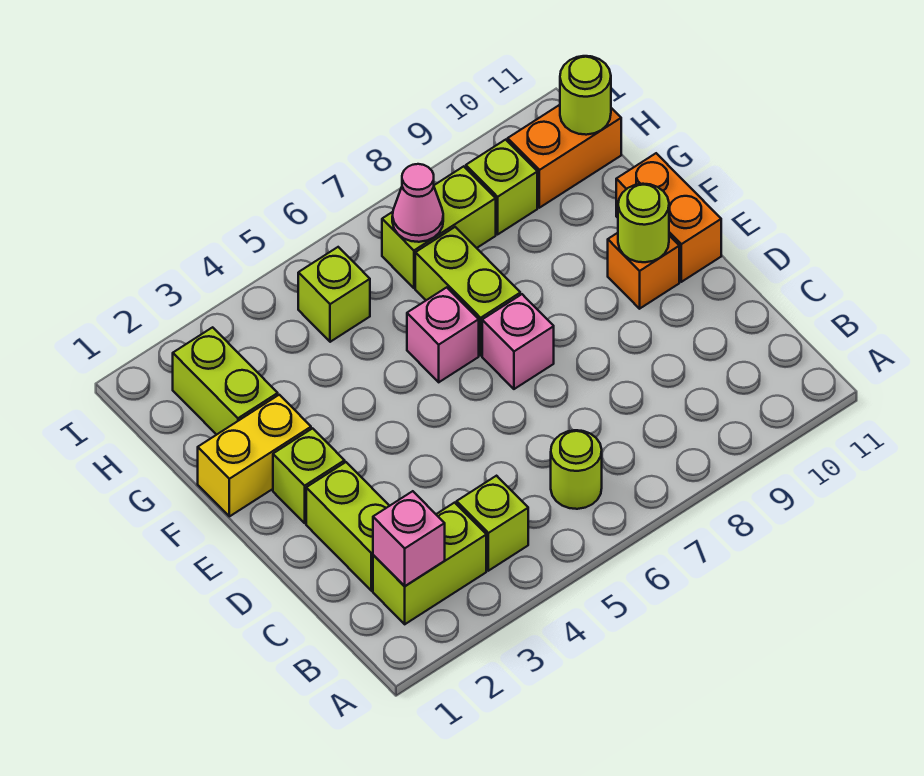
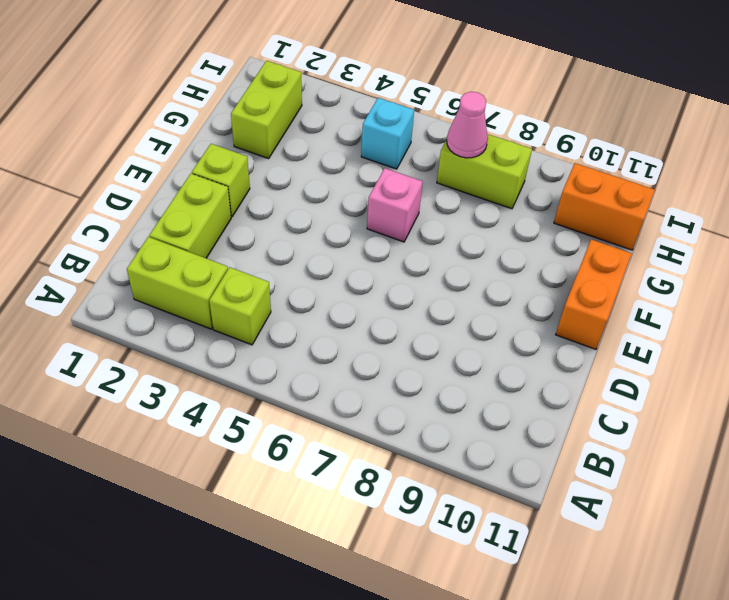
cyan 1x1 brick [361,98,414,169] -> lime 1x1 brick [298,247,370,342]
none -> lime 1x1 round brick [551,430,602,509]
none -> pink 1x1 brick [482,294,554,389]
none -> orange 1x1 brick [608,233,679,309]

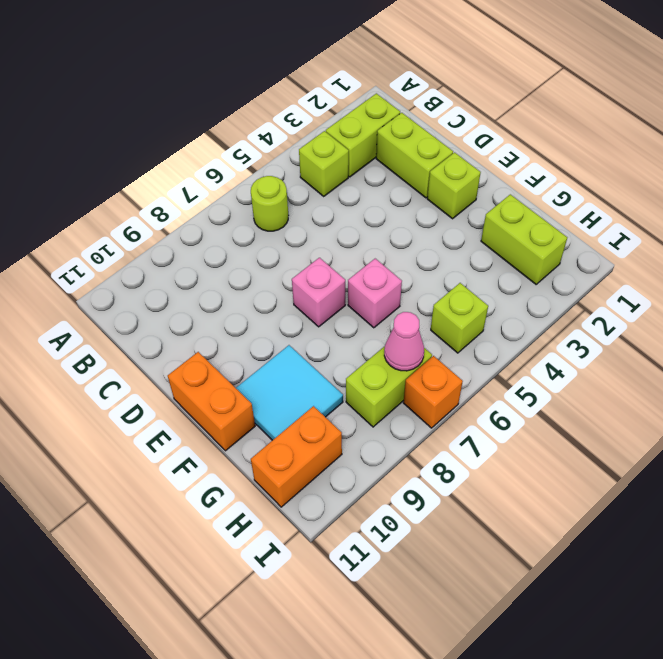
cyan 2x2 tile [236,345,343,440] -> none
orange 1x1 brick [404,356,463,428] -> orange 1x1 brick moved to [608,233,679,309]
none -> yellow 1x2 brick [198,395,311,516]
none -> lime 1x2 brick [415,227,520,355]
none -> lime 1x1 brick [466,140,537,234]

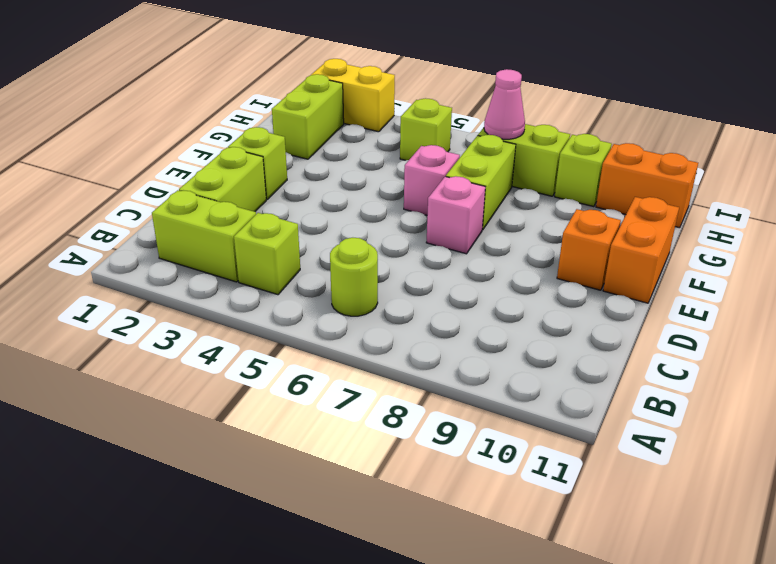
yellow 1x2 brick [311,59,395,132] -> yellow 1x2 brick moved to [198,395,311,516]
none -> pink 1x1 brick [373,491,445,586]
none -> lime 1x1 round brick [618,184,669,262]
none -> lime 1x1 round brick [560,56,611,135]

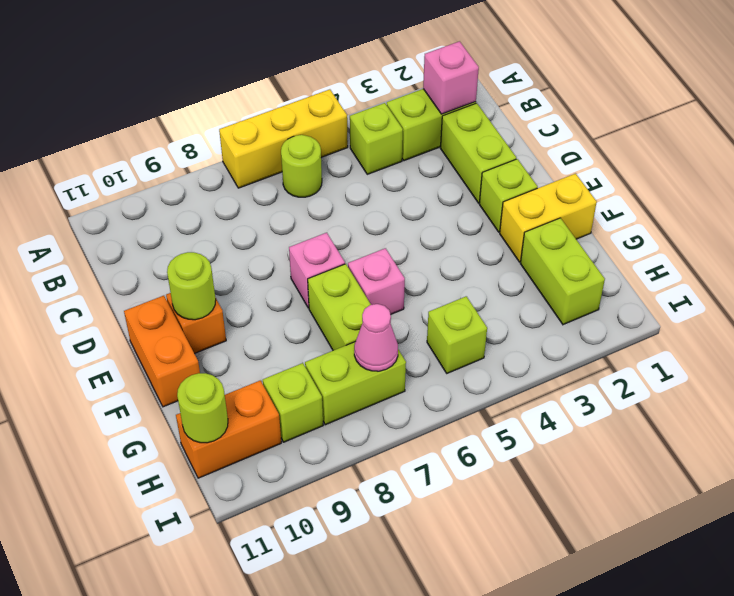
yellow 1x3 brick [219,89,348,188] -> none

